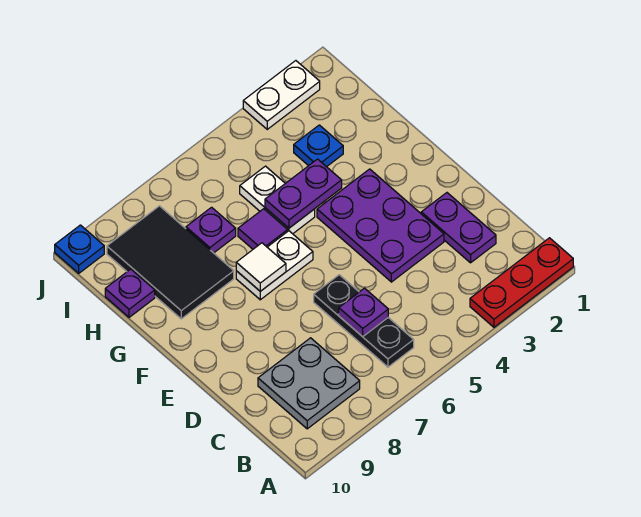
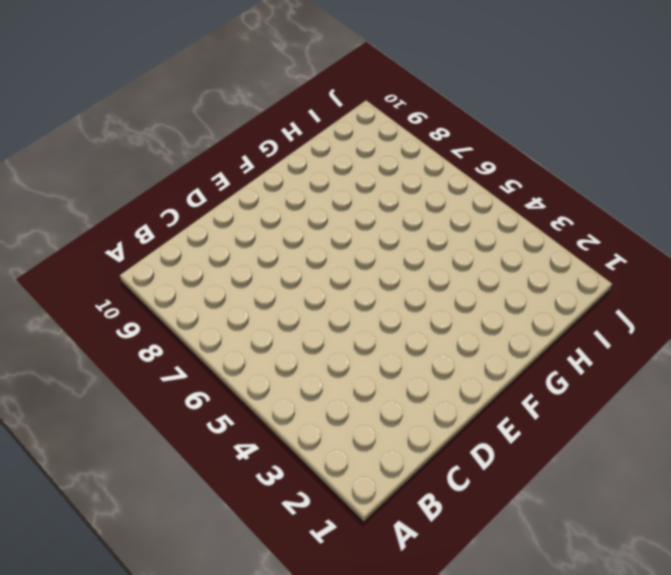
none -> red 1x3 plate [470,238,573,327]
none -> black 1x3 plate [314,275,414,367]
none -> grey 2x2 plate [258,338,360,429]

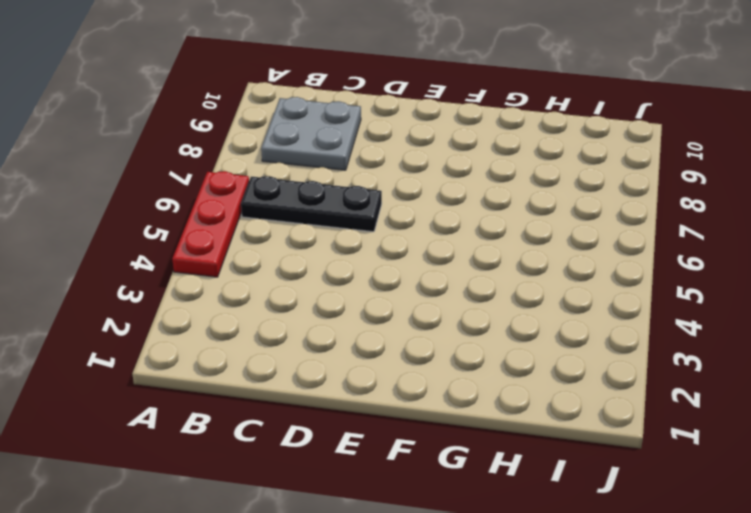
red 1x3 plate [172,171,249,277] -> red 1x3 plate moved to [470,238,573,327]
none -> purple 1x2 plate [421,193,496,263]
none -> purple 2x3 plate [317,169,444,282]
none -> white 1x2 plate [236,231,313,300]

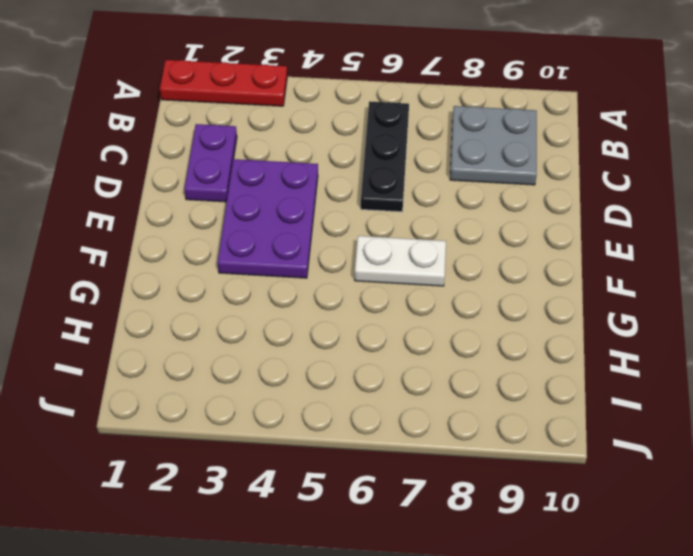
none -> white 1x2 plate [240,166,315,234]
none -> purple 1x1 tile [238,209,288,249]
none -> black 2x3 tile [107,206,234,319]

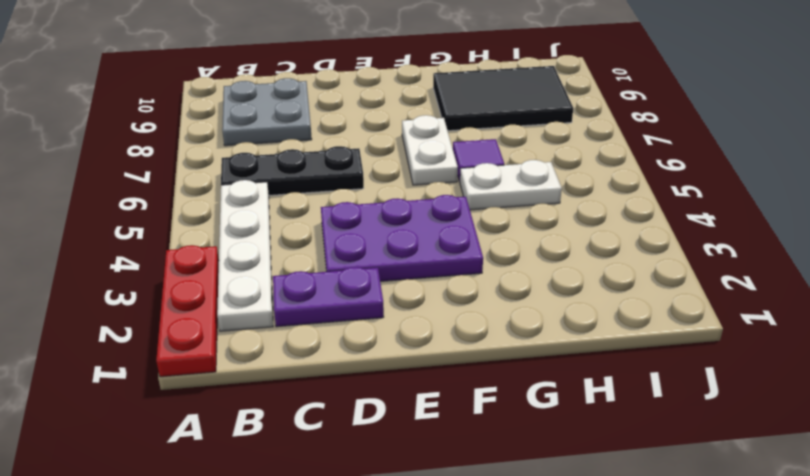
white 1x4 plate [217,180,273,331] -> none
none -> blue 1x1 plate [294,125,343,167]
none -> purple 1x1 plate [186,207,236,253]
none -> purple 1x1 plate [105,269,155,317]

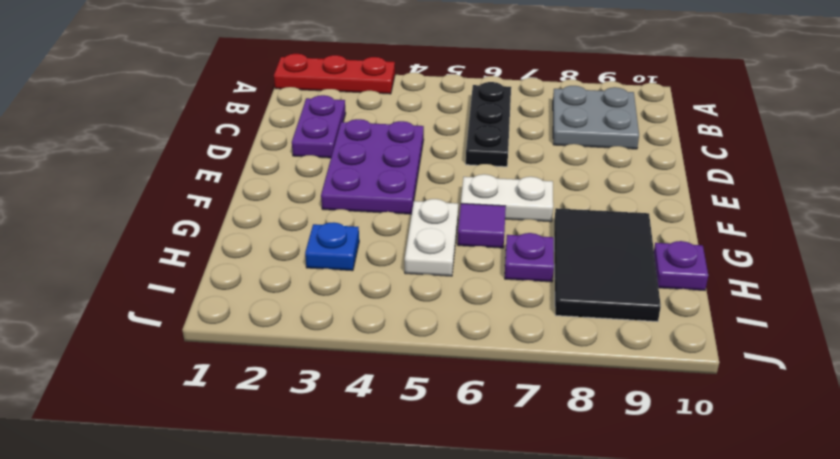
none -> white 1x2 plate [243,61,320,129]
none -> blue 1x1 plate [55,225,104,273]
none -> purple 1x1 plate [339,288,388,337]

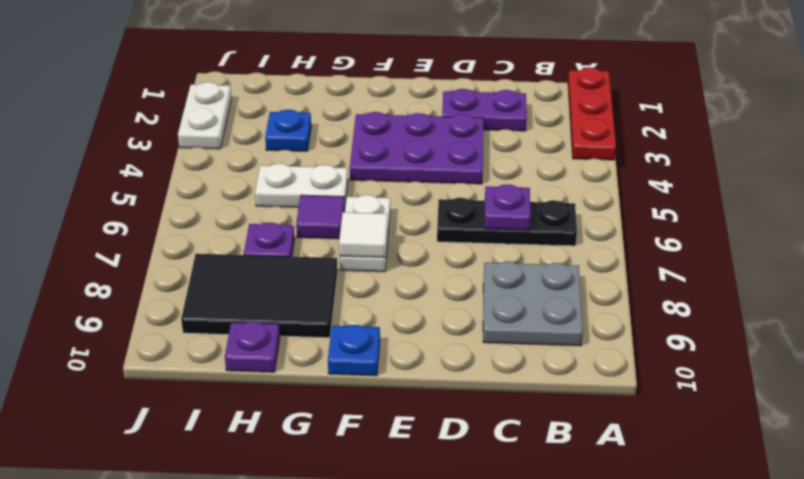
blue 1x1 plate [328,325,380,376] -> blue 1x1 plate moved to [55,225,104,273]
none -> purple 1x2 plate [265,159,342,228]

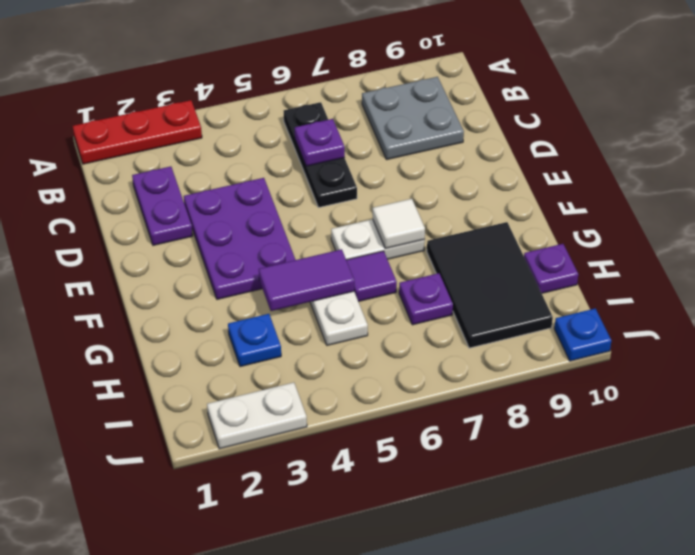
purple 1x2 tile [259,249,354,311] -> purple 1x2 plate [265,159,342,228]

